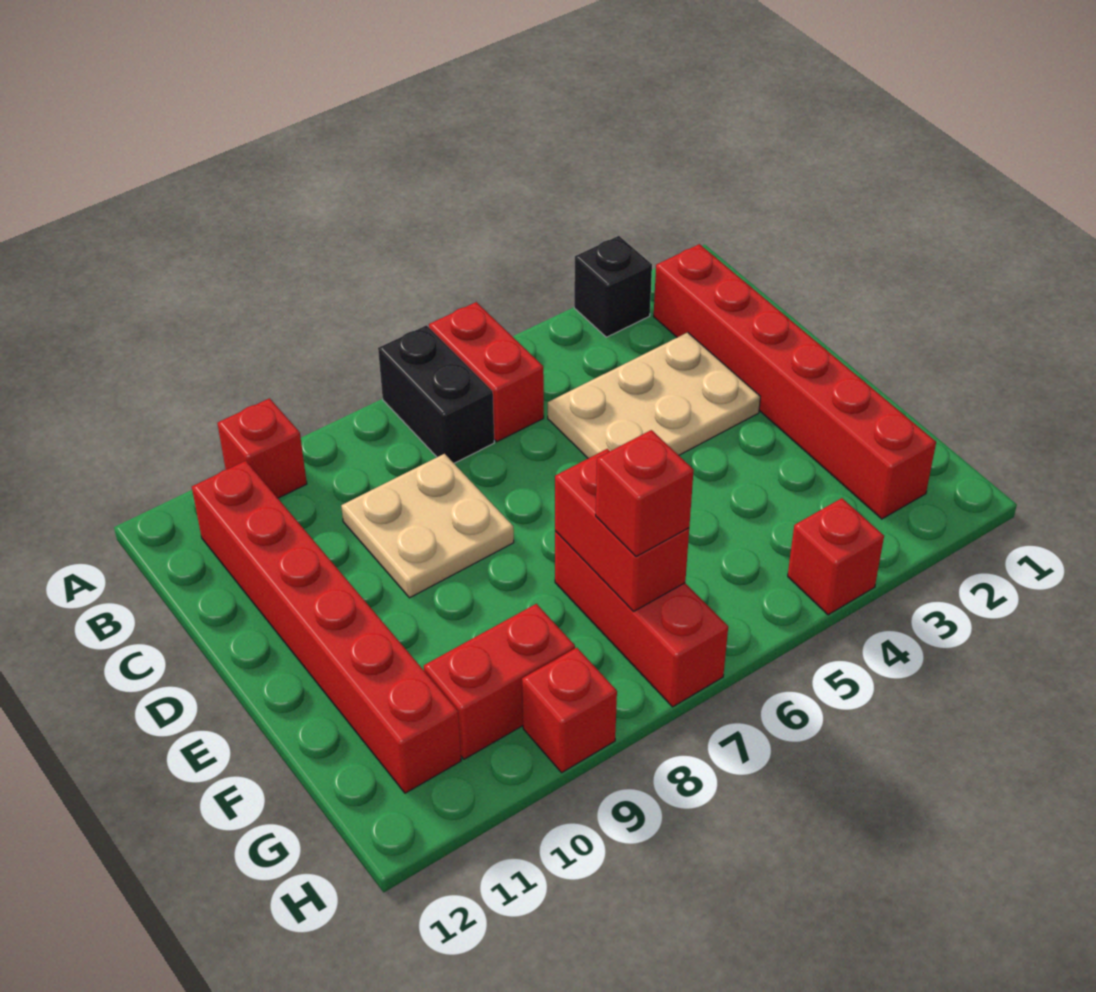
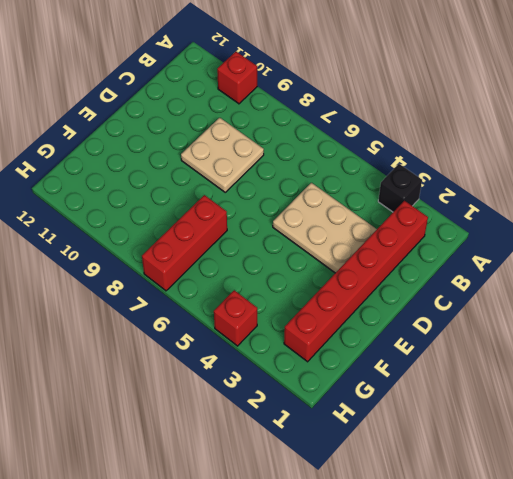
none -> red 1x2 brick [429,302,544,442]
none -> black 1x2 brick [378,325,494,463]
none -> red 1x6 brick [192,461,461,793]

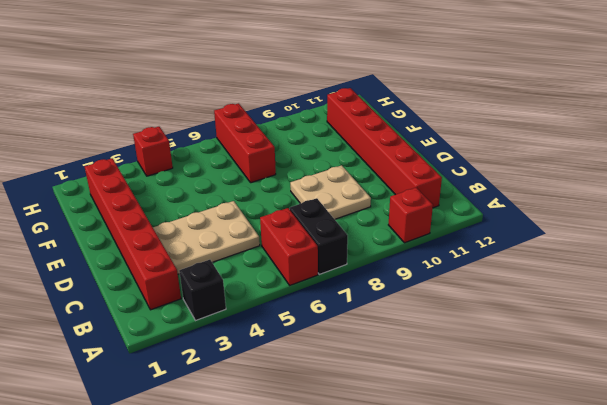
none -> red 1x2 brick [424,604,575,759]
none -> red 1x1 brick [522,648,617,773]
none -> red 1x2 brick [555,449,689,611]

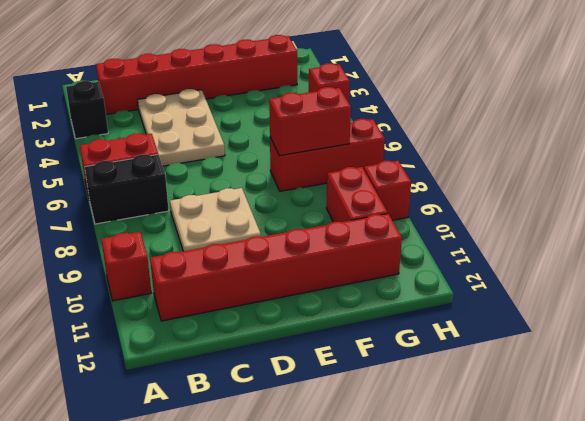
none -> red 1x1 brick [596,430,694,557]

